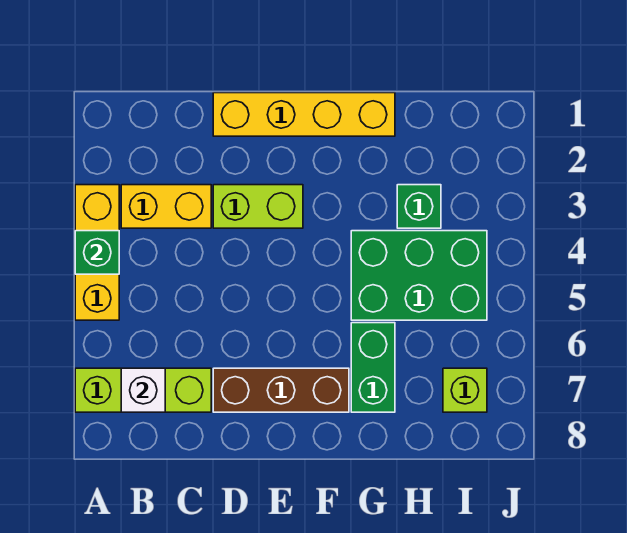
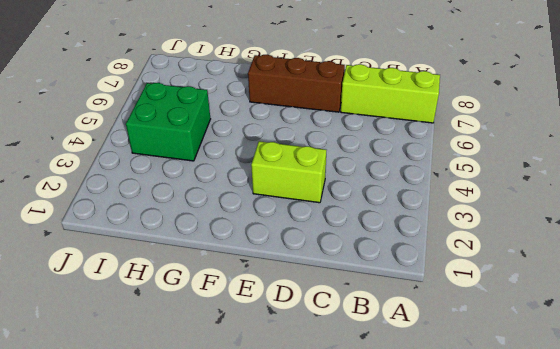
green 2x2 brick [126,83,210,161] -> green 2x3 brick [351,231,487,320]
none -> yellow 1x3 brick [75,185,119,320]
none -> yellow 1x2 brick [121,185,211,228]
none -> yellow 1x4 brick [213,93,395,136]

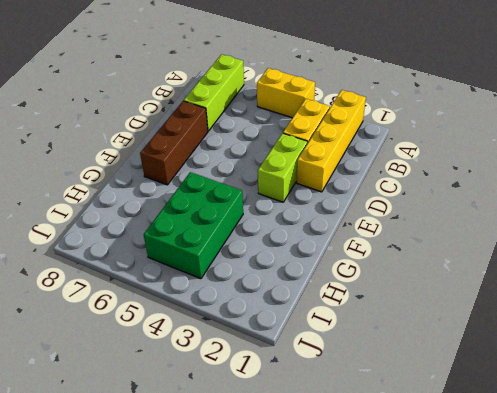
yellow 1x4 brick [297,90,366,192] -> yellow 1x4 brick moved to [213,93,395,136]
yellow 1x2 brick [257,68,315,118] -> yellow 1x3 brick [75,185,119,320]
none -> green 1x2 brick [351,323,395,412]
none -> green 1x1 brick [397,185,441,228]
none -> lime 1x1 brick [443,368,487,412]

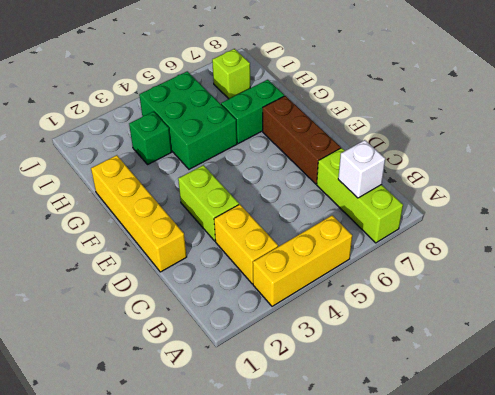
none -> green 1x1 brick [75,231,119,274]

